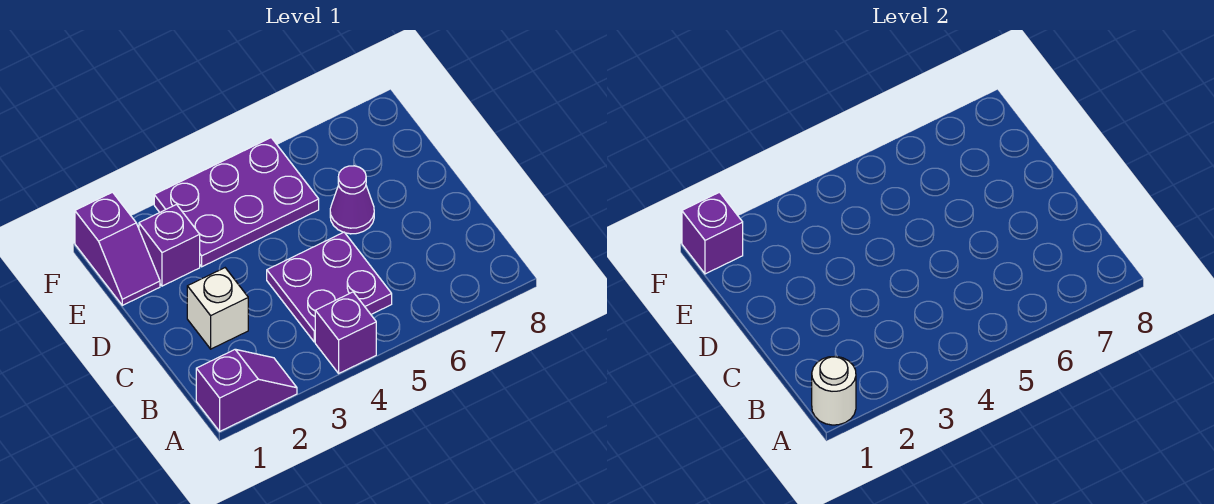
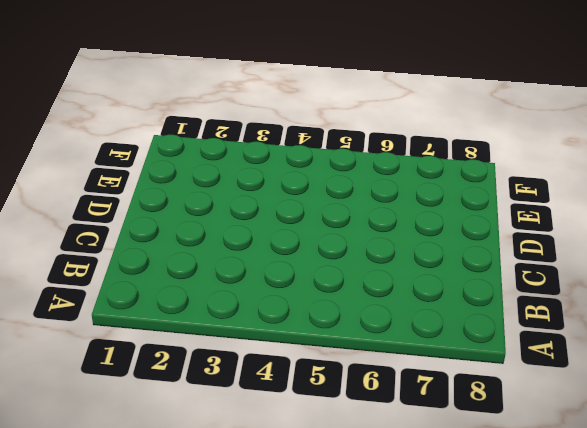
none -> purple 1x2 slope [196,349,297,431]
none -> purple 1x1 brick [315,292,376,373]

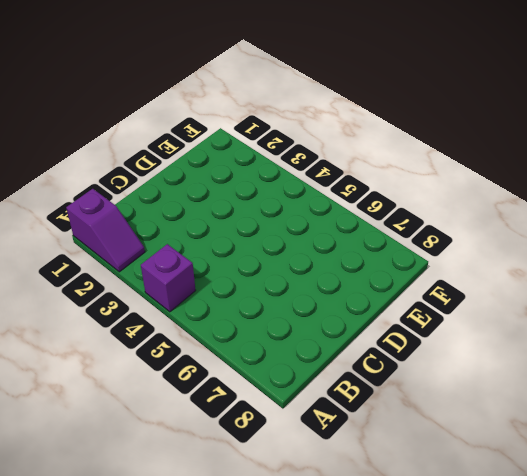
none -> purple 2x2 plate [267,232,392,342]
none -> white 1x1 brick [187,268,248,349]

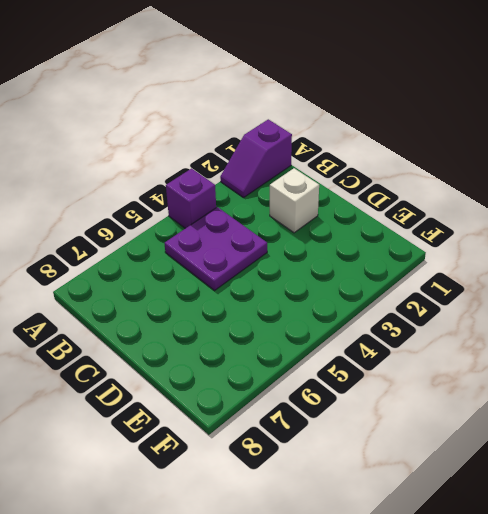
none -> purple 1x1 cone [330,166,374,234]
none -> purple 1x2 slope [75,192,160,305]

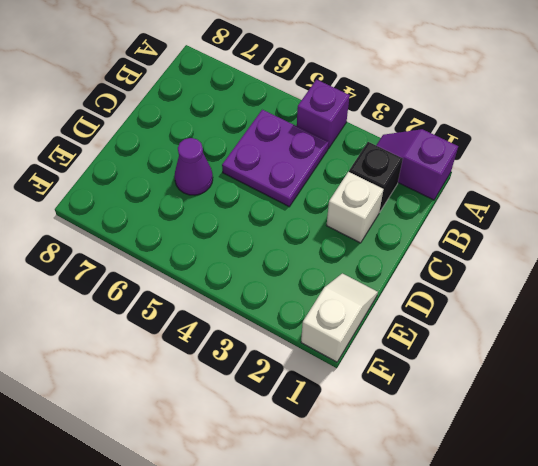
black 1x1 brick [349,142,403,212] -> none
white 1x2 slope [301,273,378,362] -> purple 1x2 slope [75,192,160,305]
none -> purple 1x1 brick [139,205,200,286]
none -> purple 2x3 plate [154,138,319,267]

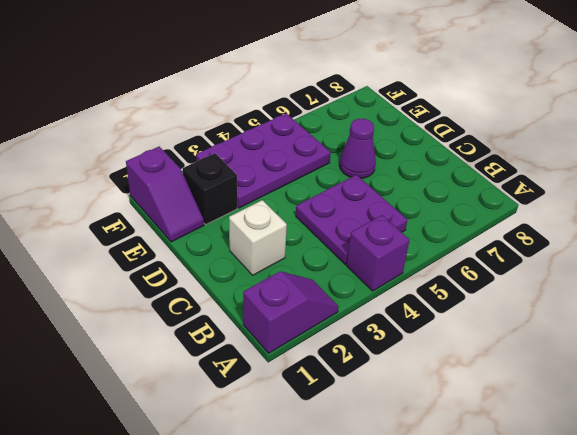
black 1x1 brick [183,153,237,224] -> purple 1x1 brick [139,205,200,286]
none -> white 1x1 round brick [812,356,856,425]
none -> purple 1x1 brick [682,192,743,274]

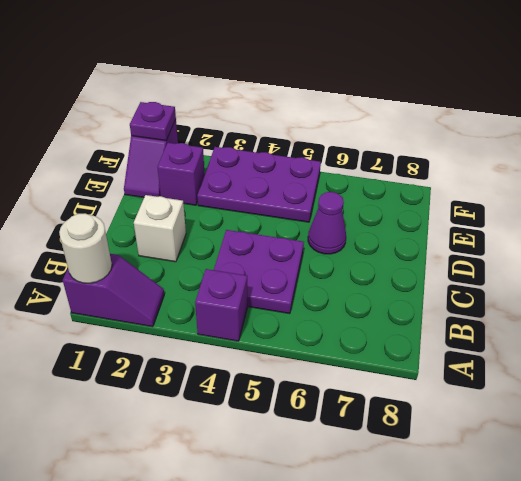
purple 1x1 plate [130,102,176,141] -> purple 1x1 brick [682,192,743,274]

